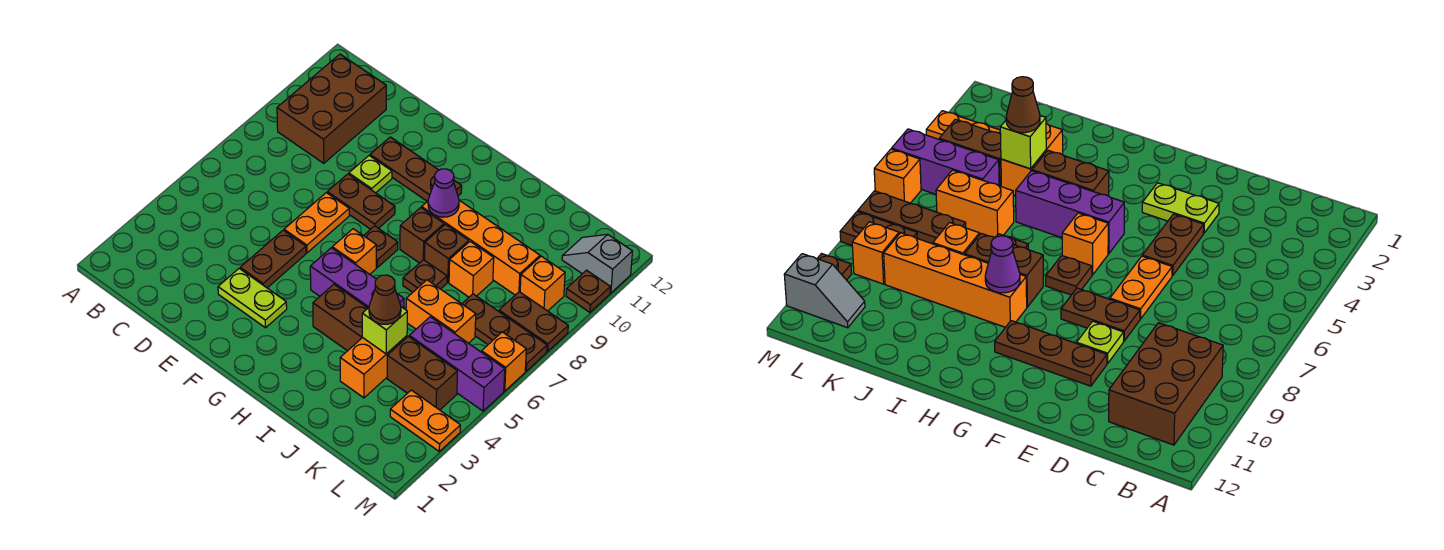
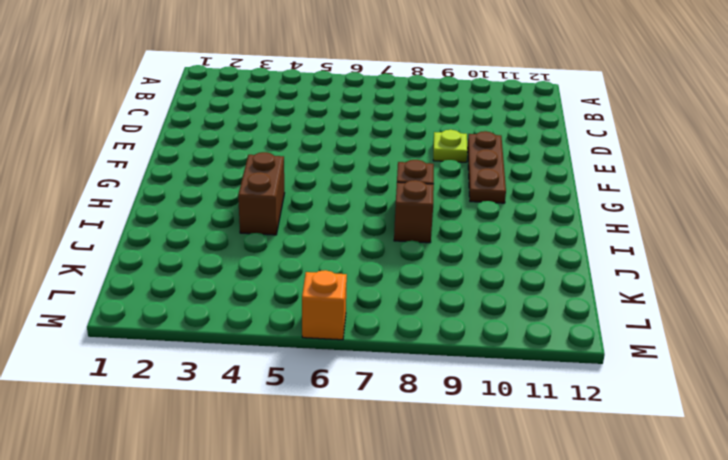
none -> brown 2x3 brick [277,54,386,163]
none -> lime 1x2 plate [218,269,287,328]
none -> brown 1x2 plate [240,230,306,288]
none -> orange 1x2 plate [284,193,349,253]

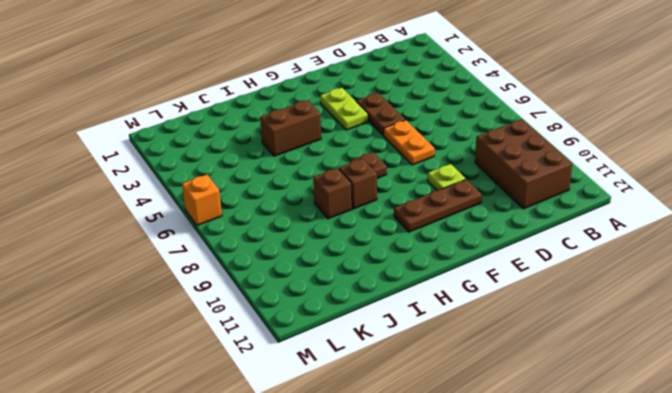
lime 1x2 plate [320,88,368,130] -> lime 1x2 plate turned to [218,269,287,328]
none -> brown 1x2 plate [327,174,395,229]
none -> purple 1x3 brick [310,248,404,308]
none -> orange 1x1 brick [332,229,376,274]
none -> orange 1x4 brick [422,200,540,295]

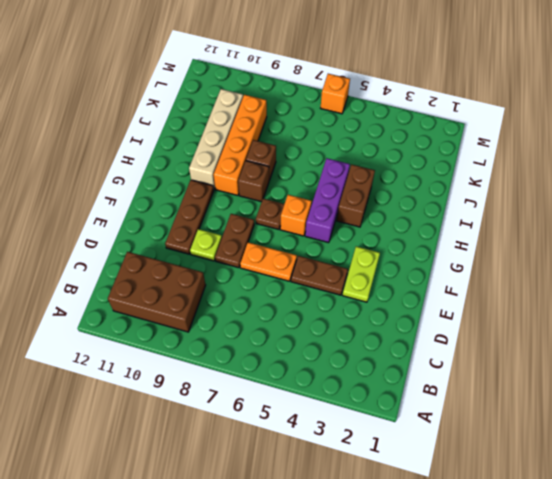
tan 1x4 brick [189,89,243,189] -> none
none -> brown 1x1 plate [403,260,447,292]
none -> orange 1x2 brick [340,336,407,398]
none -> orange 1x2 brick [406,280,476,343]
none -> orange 1x1 brick [449,242,494,297]

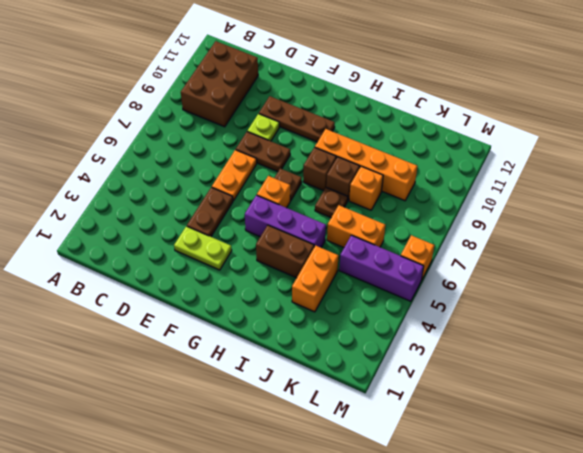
none -> brown 1x2 brick [387,336,457,410]
none -> brown 1x3 plate [462,294,547,371]
none -> orange 1x2 plate [390,390,460,451]
none -> brown 1x2 plate [499,292,568,351]

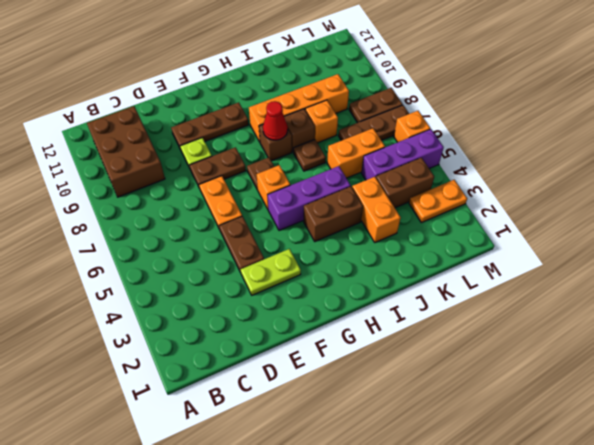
red 1x1 cone [263,101,288,140] -> none
none -> orange 1x1 brick [520,256,565,311]
none -> grey 1x2 slope [562,234,632,293]
none -> brown 1x1 plate [566,270,610,312]
none -> purple 1x1 cone [428,169,459,217]

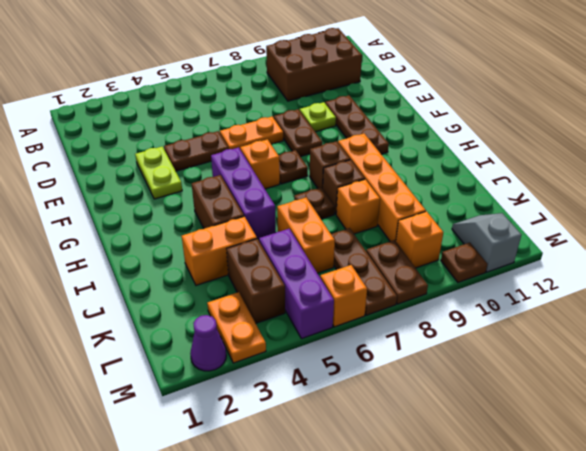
purple 1x1 cone [190,315,226,371] -> purple 1x1 cone moved to [428,169,459,217]
none -> lime 1x1 brick [362,307,407,354]
none -> brown 1x1 cone [369,275,401,324]

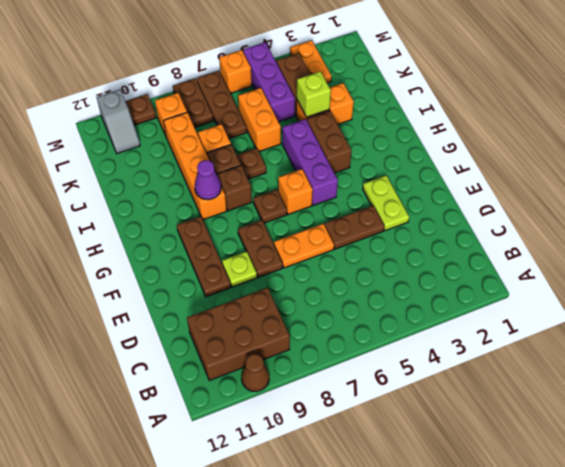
brown 1x1 cone [241,354,269,392] -> brown 1x1 cone moved to [369,275,401,324]

